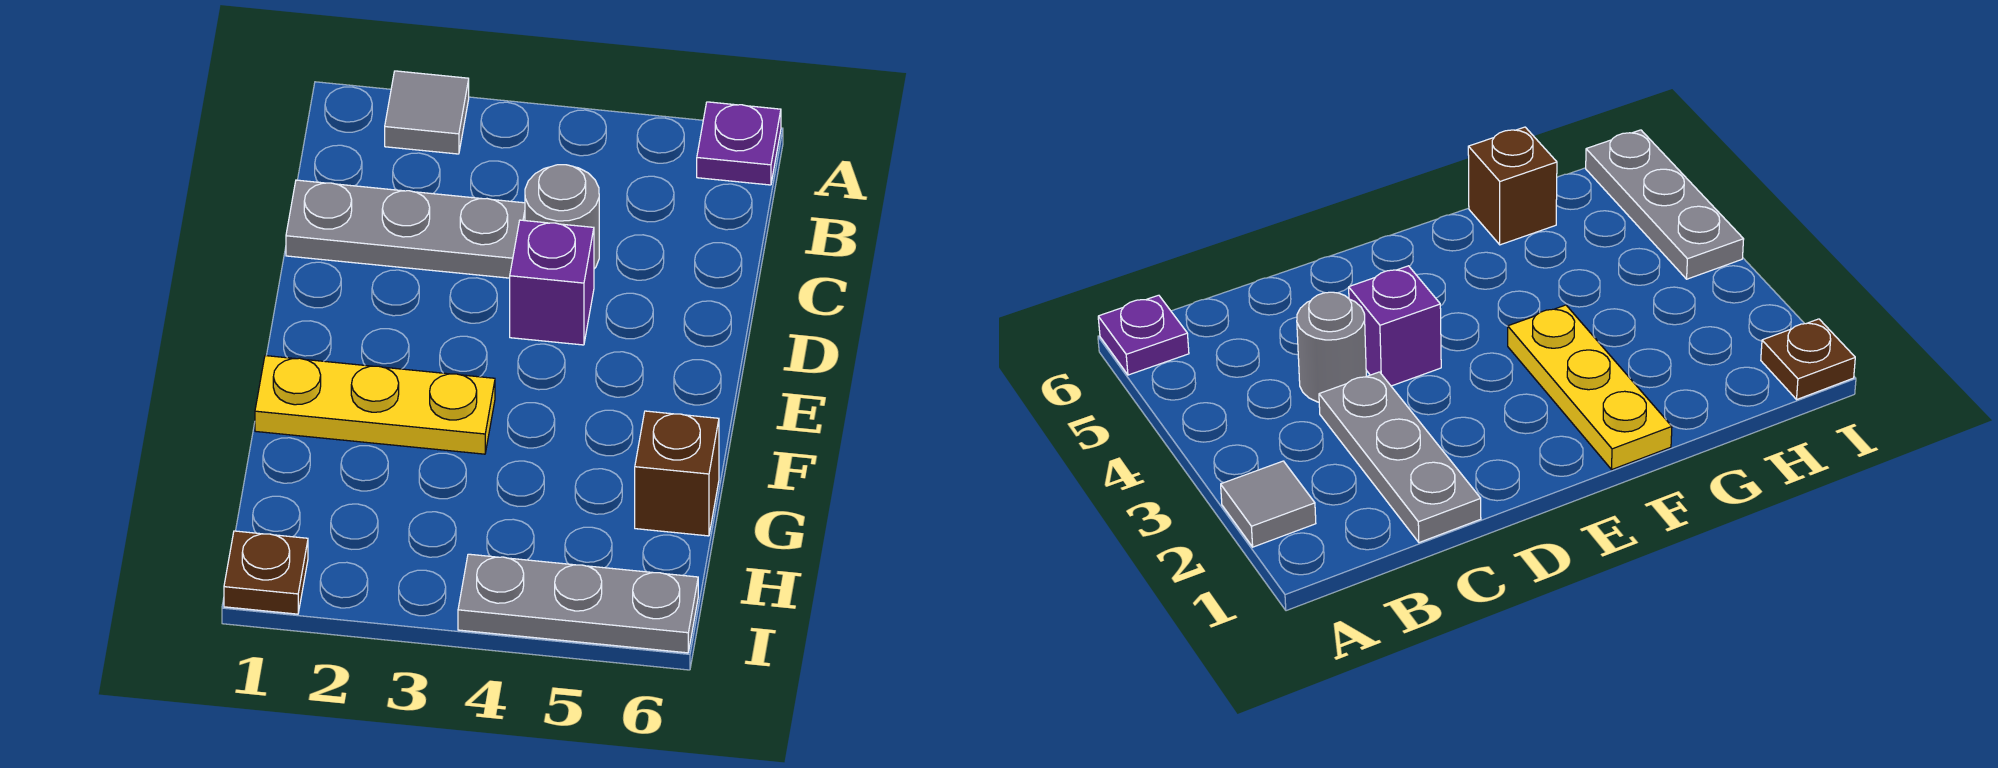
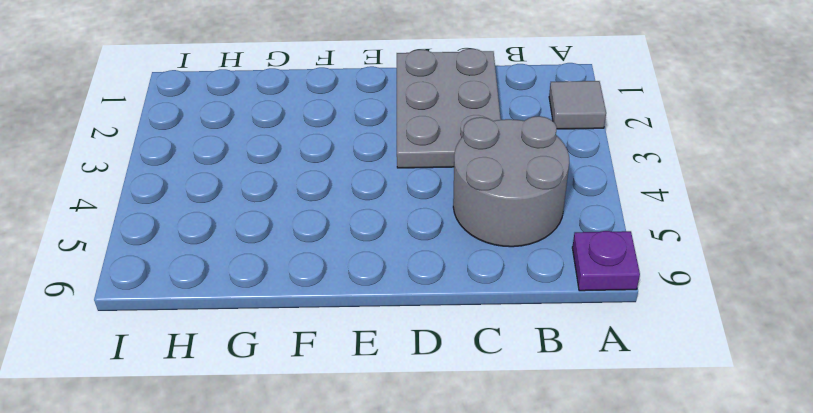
grey 2x2 round brick [453,116,569,247] -> grey 1x1 round brick [525,165,599,269]
grey 2x3 plate [397,49,501,168] -> grey 1x3 plate [286,180,525,278]
none -> purple 1x1 brick [510,220,594,345]
none -> yellow 1x3 plate [255,356,495,454]

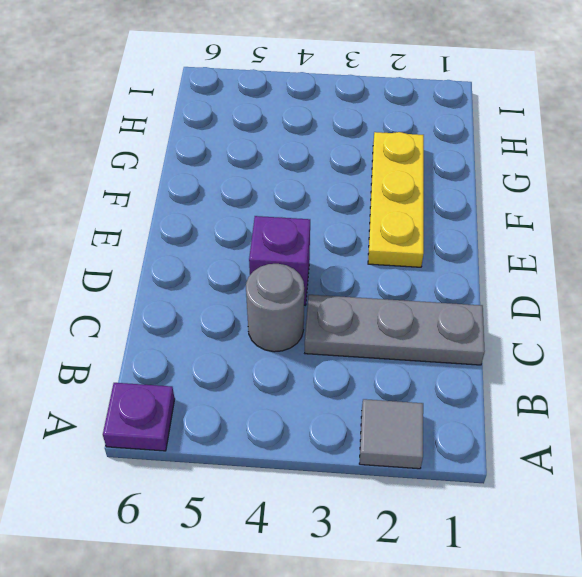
yellow 1x3 plate [368,132,424,267] -> yellow 1x3 plate turned to [255,356,495,454]
none -> brown 1x1 brick [635,411,719,536]
none -> brown 1x1 plate [224,531,308,614]

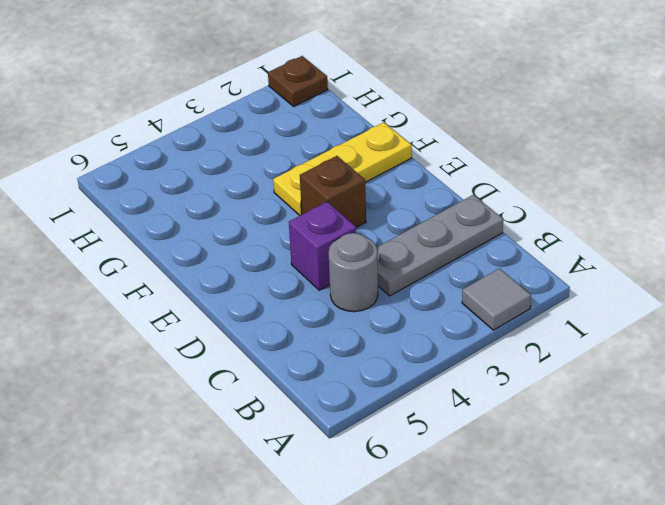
brown 1x1 brick [300,156,366,228] -> brown 1x1 brick moved to [635,411,719,536]
none -> purple 1x1 plate [697,102,781,185]
none -> grey 1x3 plate [458,554,698,653]

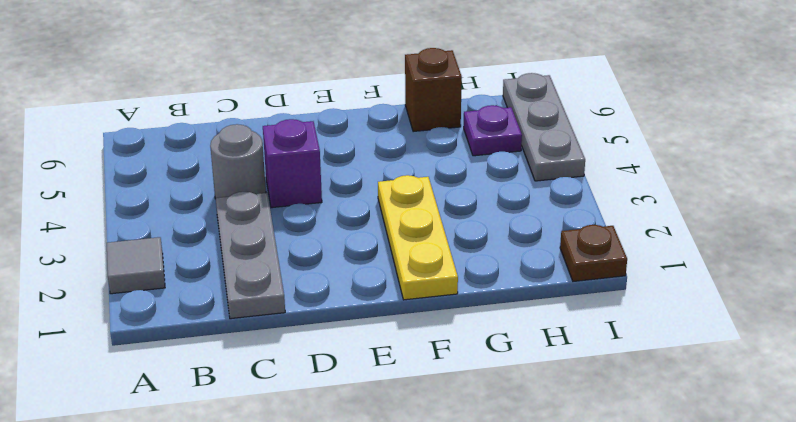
purple 1x1 plate [464,105,522,156] -> purple 1x1 plate moved to [697,102,781,185]

